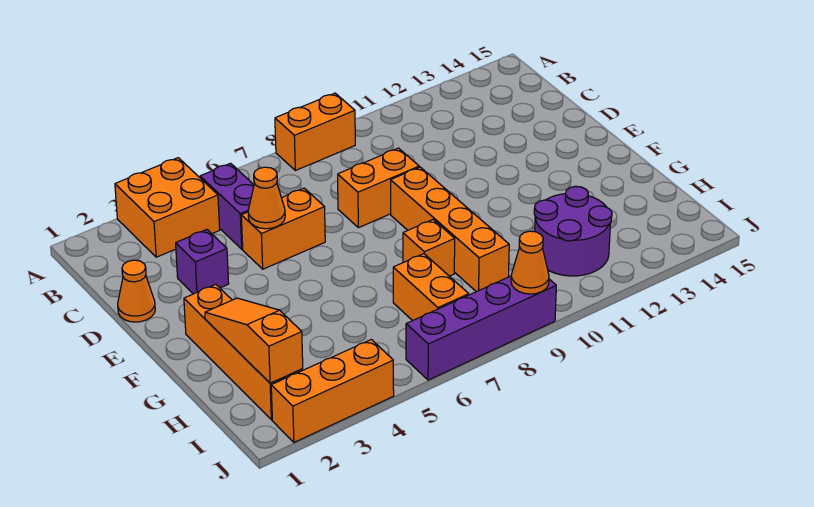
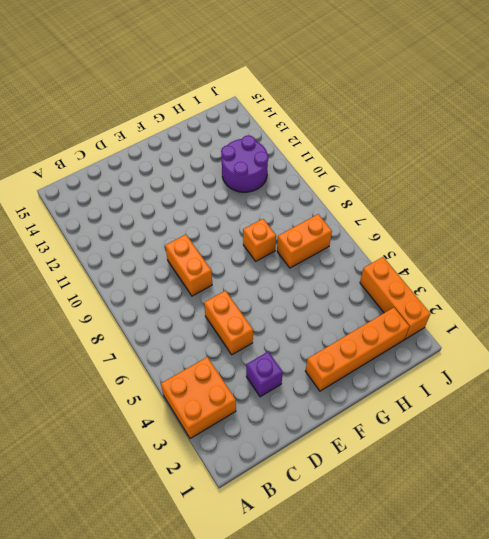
none -> orange 1x2 brick [275,93,355,170]
none -> purple 1x2 brick [200,163,254,249]
none -> orange 1x1 cone [118,260,155,322]

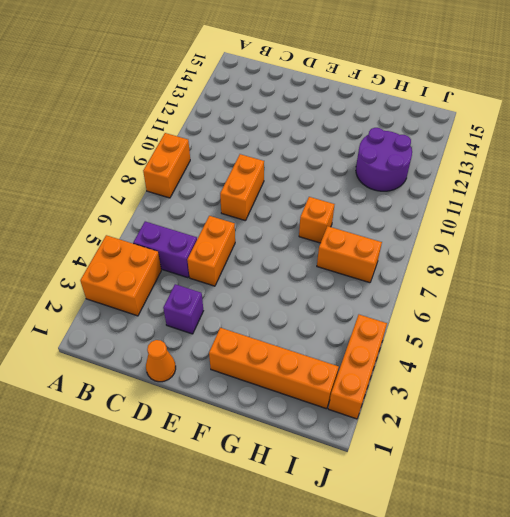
none -> orange 1x4 brick [391,167,509,292]
none -> purple 1x4 brick [406,276,556,380]
none -> orange 1x1 cone [248,167,285,229]

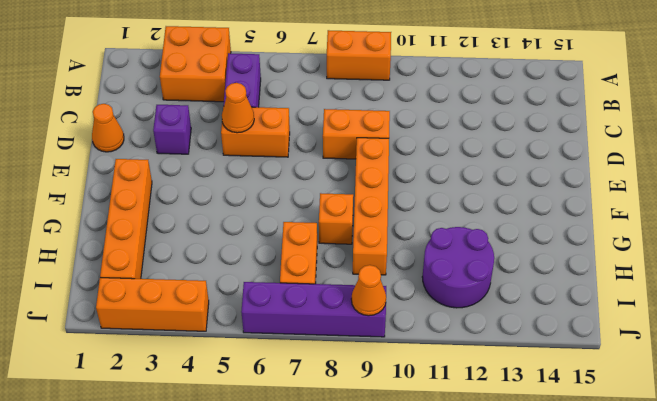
none -> orange 1x3 slope [205,298,303,383]

